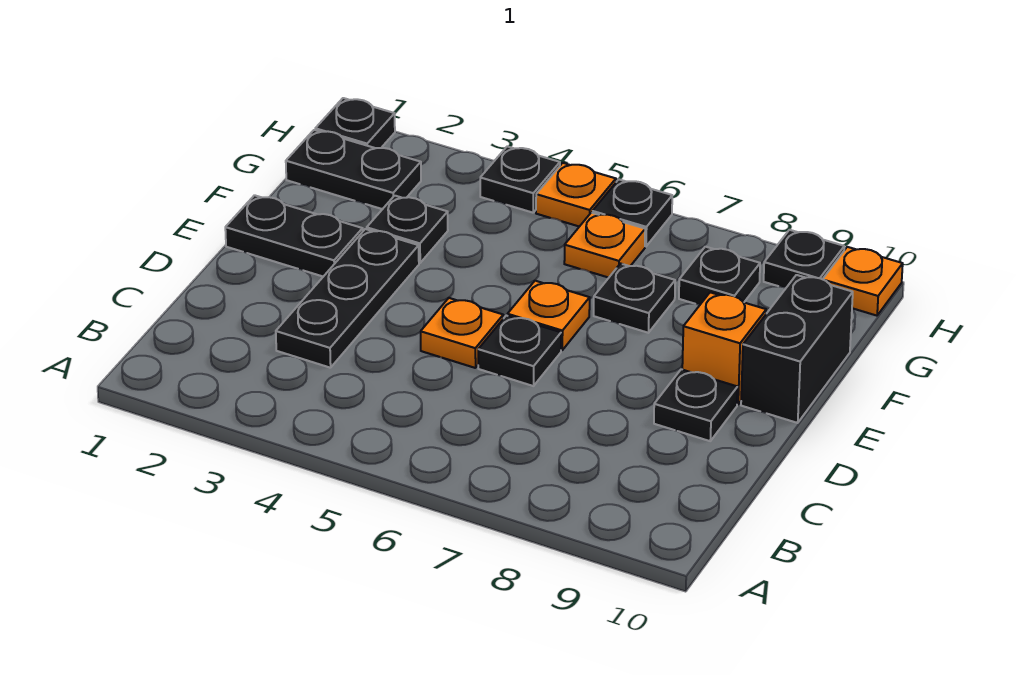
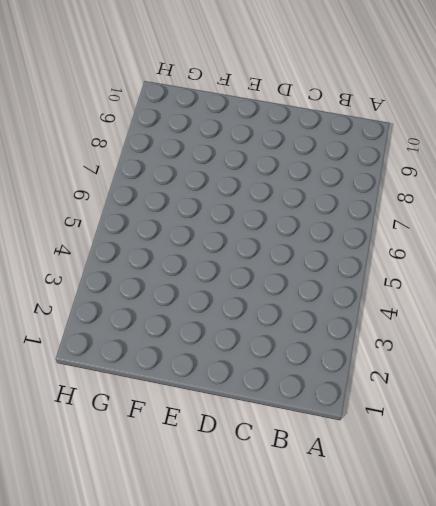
none -> black 1x3 plate [276,229,419,368]
none -> orange 1x1 plate [421,298,503,368]
none -> black 1x1 plate [478,316,561,386]

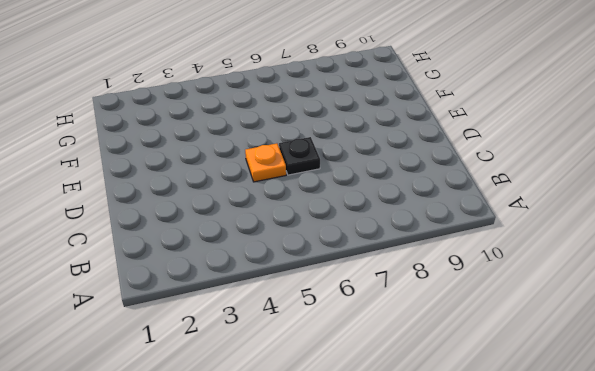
none -> black 1x3 plate [276,229,419,368]
none -> black 1x1 plate [654,369,737,441]
none -> black 1x2 plate [225,195,363,277]

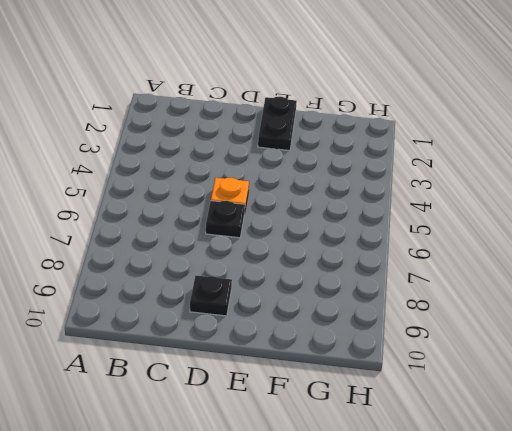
none -> black 1x3 plate [276,229,419,368]
none -> orange 1x1 plate [508,281,590,350]
none -> orange 1x1 brick [682,292,766,404]

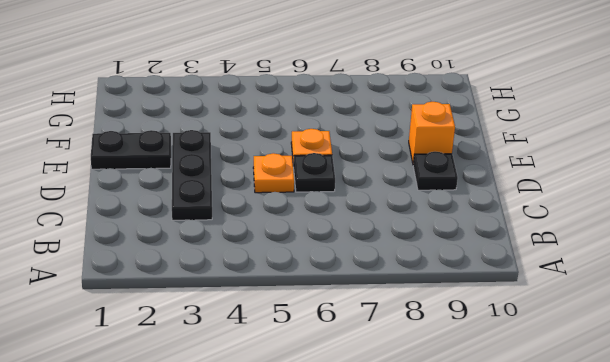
none -> black 1x2 brick [741,275,853,423]
none -> black 1x1 plate [367,196,448,263]
none -> black 1x1 plate [594,264,675,333]

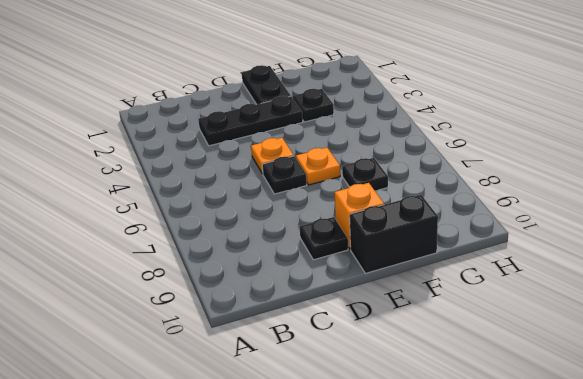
none -> black 1x2 plate [286,130,421,209]
none -> orange 1x1 plate [564,213,645,278]
none -> black 1x1 plate [679,247,760,305]

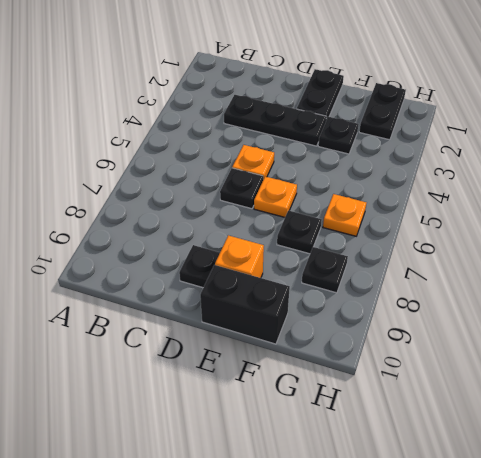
none -> black 1x1 plate [315,98,395,148]
none -> black 1x1 plate [480,146,560,213]
none -> orange 1x1 plate [536,163,616,227]

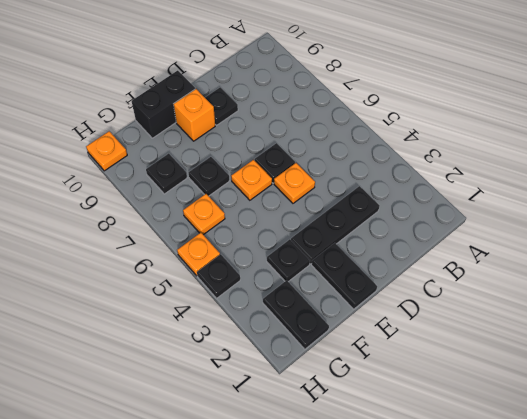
none -> black 1x1 plate [315,98,395,148]
none -> black 1x1 plate [592,180,672,246]
none -> black 1x1 plate [764,230,844,288]

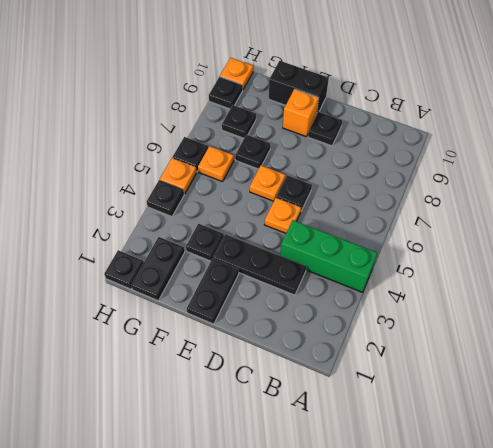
green 1x3 brick [280,220,377,292] -> none

